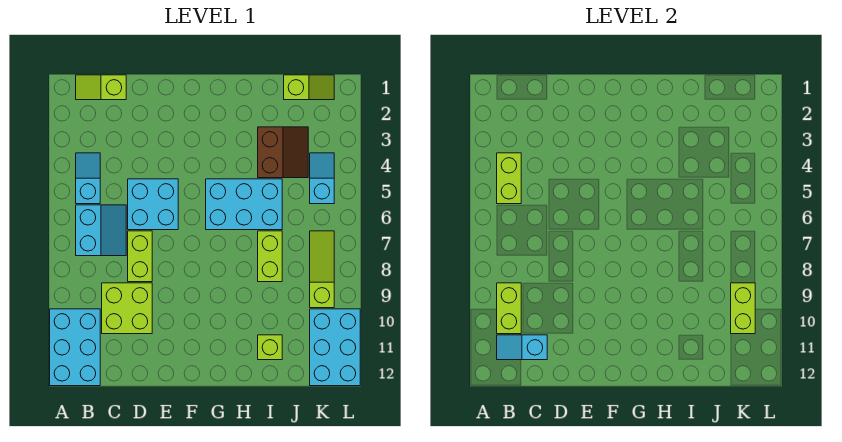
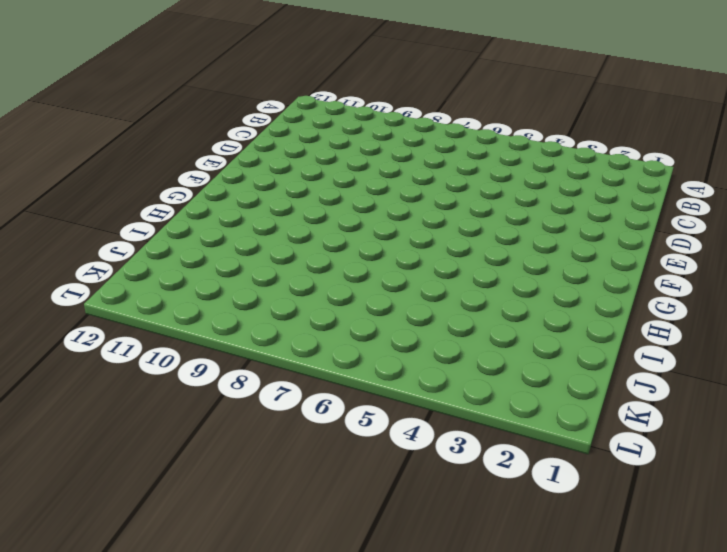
none -> cyan 2x3 brick [50,309,100,386]
none -> lime 1x2 slope [76,75,126,100]
none -> cyan 1x2 slope [76,153,100,204]

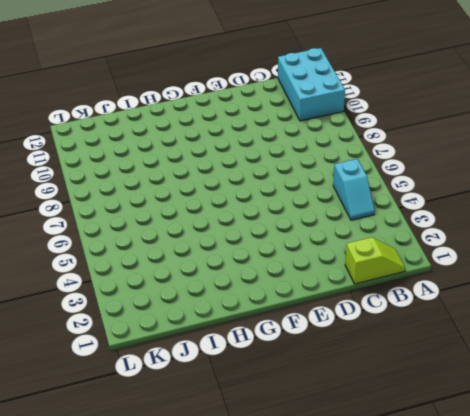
none -> cyan 2x2 slope [76,205,126,256]
none -> lime 2x2 brick [102,283,152,334]
none -> cyan 2x2 brick [128,179,178,230]

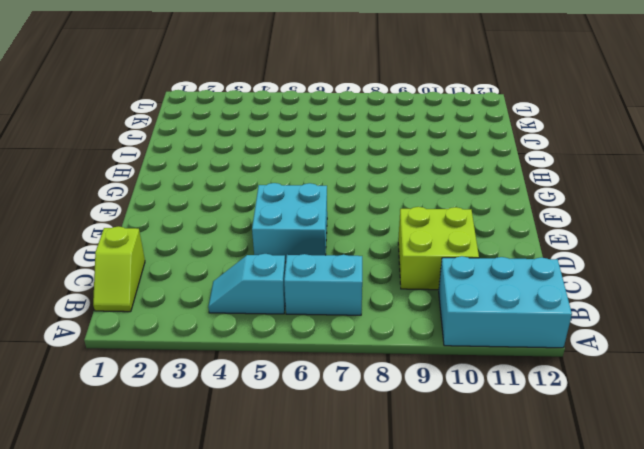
none -> lime 1x2 brick [128,231,152,282]
none -> cyan 2x3 brick [206,179,282,230]
none -> brown 2x2 slope [258,127,308,178]

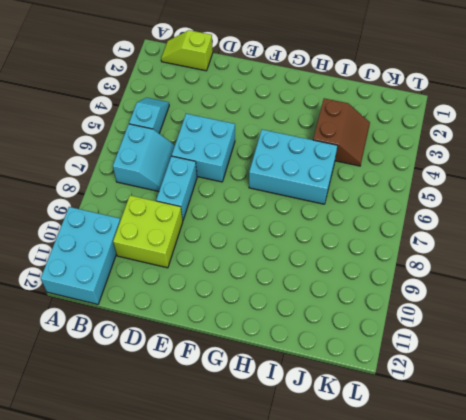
cyan 1x2 brick [156,156,197,220] -> lime 1x2 brick [128,231,152,282]
none -> lime 1x2 brick [258,231,282,282]
none -> lime 1x1 brick [258,335,282,360]
none -> lime 1x2 slope [284,75,334,100]

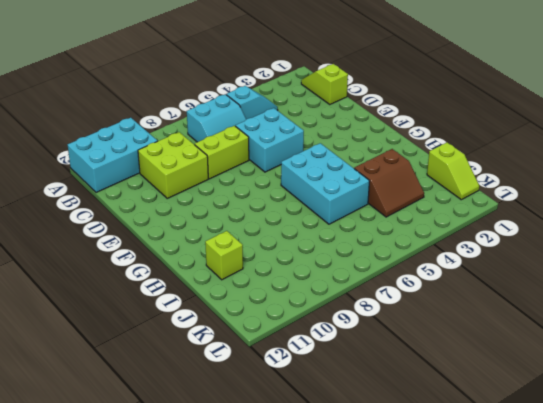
none -> lime 1x2 brick [258,231,282,282]
none -> cyan 1x2 slope [310,153,334,204]
none -> lime 1x3 slope [310,231,334,308]

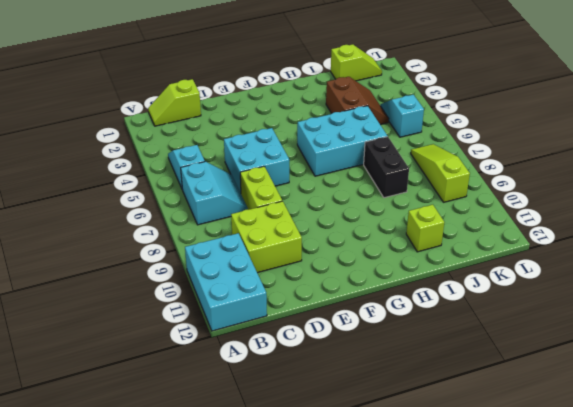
black 1x2 brick [364,137,409,198] -> lime 1x2 brick [258,231,282,282]
none -> cyan 2x3 brick [310,309,360,386]
none -> lime 1x2 brick [497,153,521,204]
none -> lime 1x2 brick [497,283,521,334]

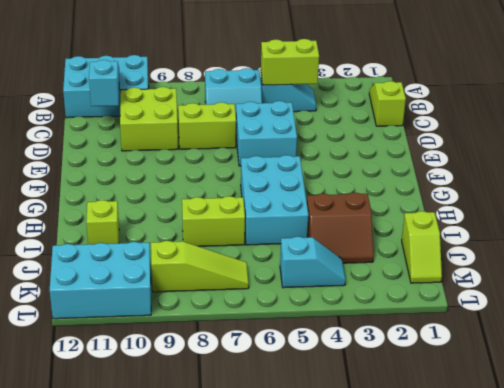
none -> lime 1x2 brick [497,283,521,334]
none -> lime 1x2 brick [731,283,755,334]

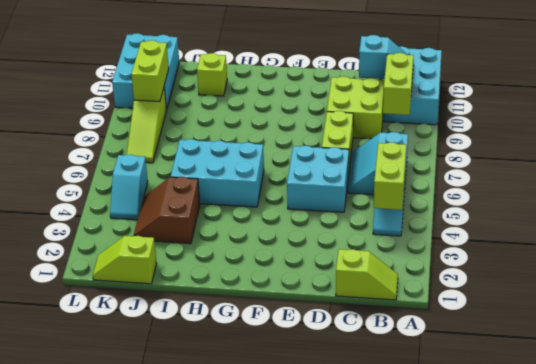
none -> lime 1x2 brick [258,231,282,282]

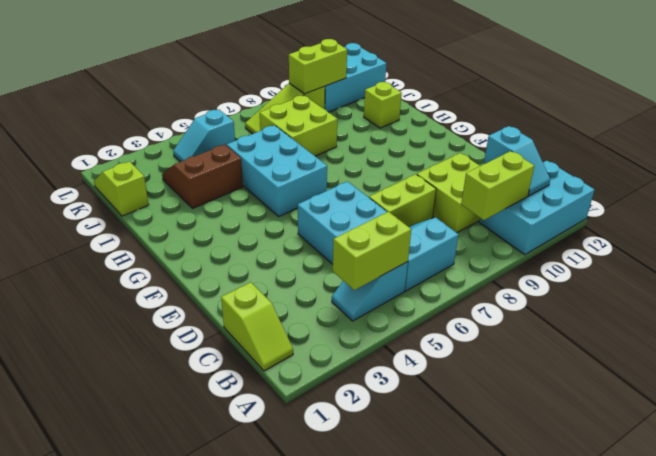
lime 2x2 brick [260,95,337,156] -> lime 1x2 brick [258,231,282,282]

